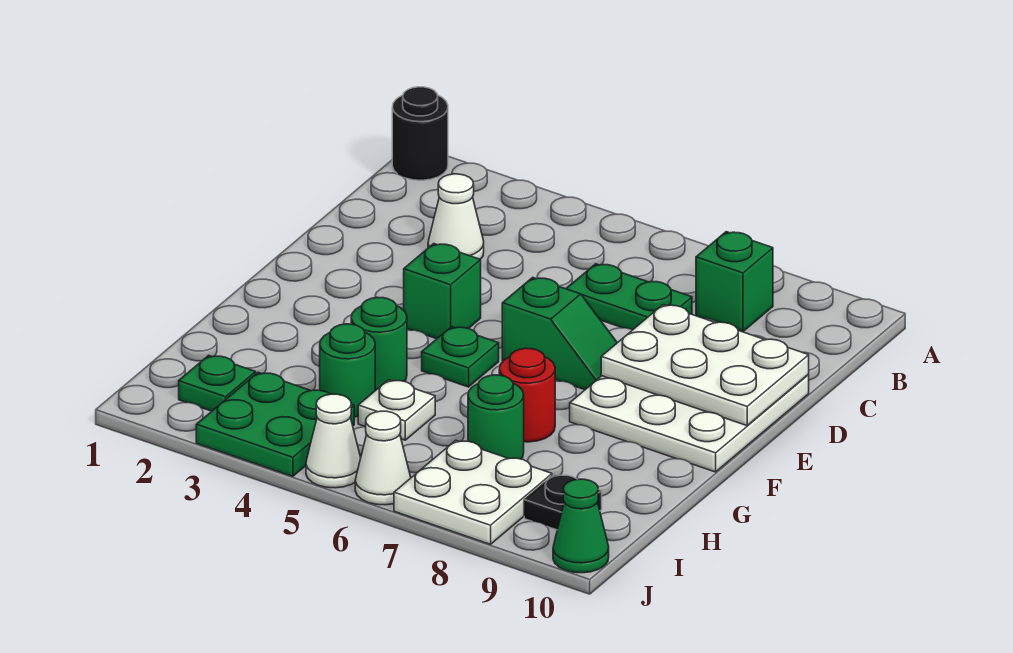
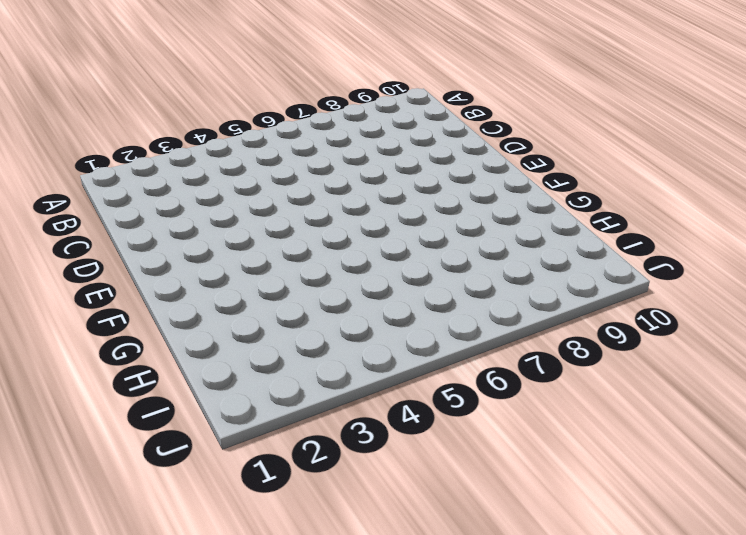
none -> black 1x1 round brick [392,87,448,180]
none -> green 1x1 brick [696,232,773,332]
none -> white 1x1 cone [428,174,484,259]

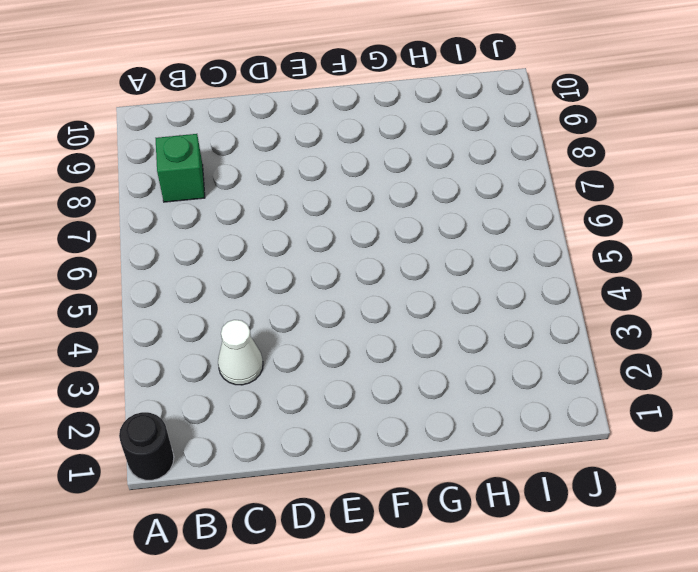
none -> green 1x2 plate [566,264,692,330]
none -> white 3x3 plate [570,375,809,472]
none -> green 1x1 brick [404,244,481,339]

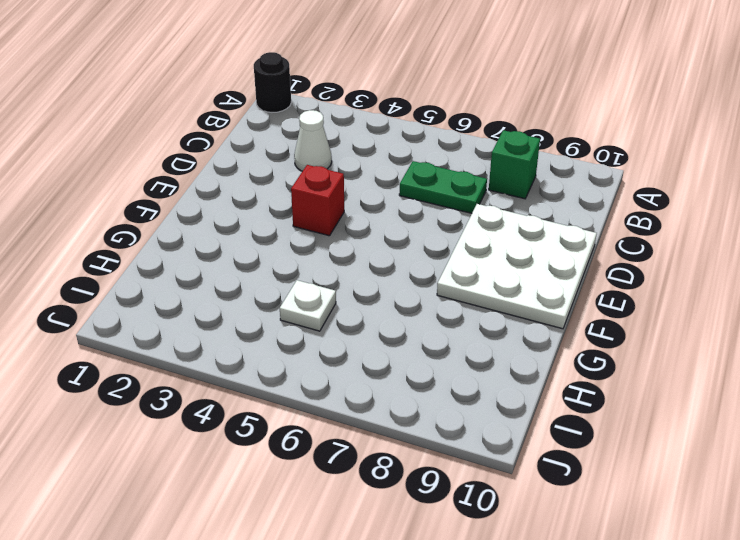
red 1x1 brick [291,165,344,236] -> green 1x1 brick [404,244,481,339]
none -> green 1x2 slope [502,277,617,390]
none -> green 1x1 plate [422,327,499,387]
none -> green 1x1 round brick [351,297,407,391]

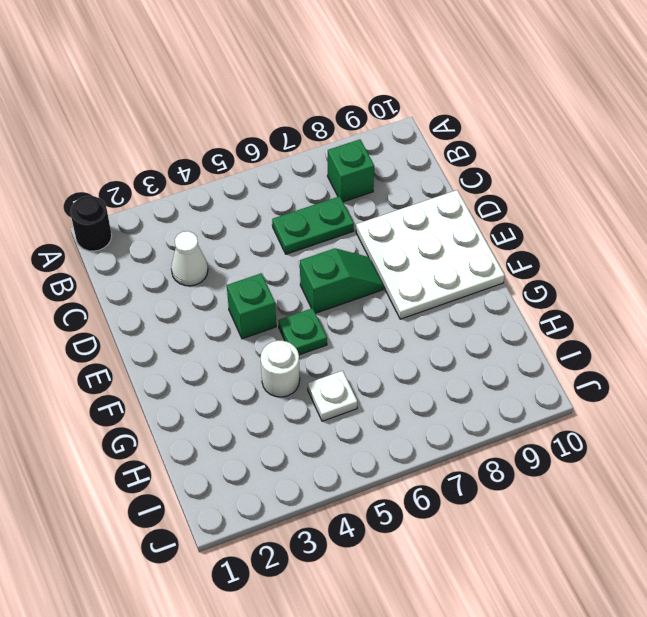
white 1x1 round brick [261,340,300,397] -> green 1x1 round brick [351,297,407,391]
none -> red 1x1 round brick [499,348,555,442]
none -> green 1x1 round brick [320,324,375,417]
none -> green 1x1 round brick [468,375,524,459]

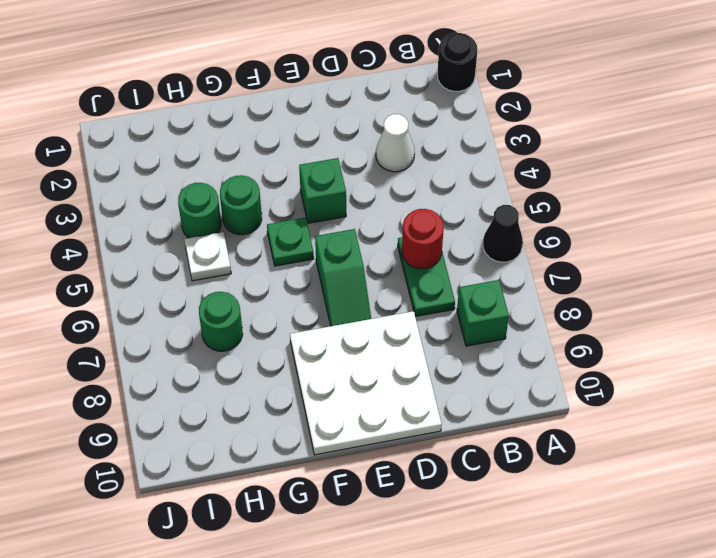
black 1x1 cone [483,205,523,262] -> none
red 1x1 round brick [402,209,444,269] -> red 1x1 round brick moved to [499,348,555,442]
none -> green 1x1 plate [179,355,256,411]
none -> green 2x2 plate [196,372,354,476]
none -> white 2x2 plate [394,440,552,544]

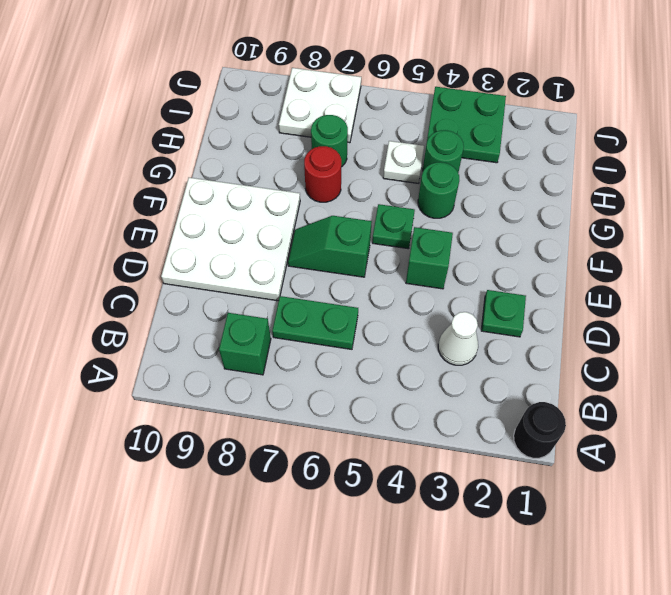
green 1x1 plate [481,290,526,337] -> green 1x1 plate moved to [179,355,256,411]
none -> black 1x1 plate [524,474,602,530]
none -> white 1x1 cone [306,394,361,488]
none -> white 1x1 cone [355,411,411,505]

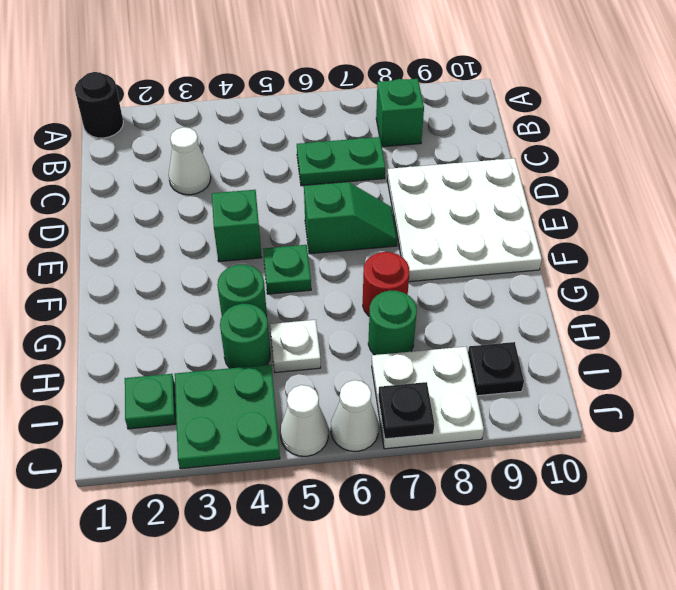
black 1x1 plate [378,382,434,439] -> none
none -> green 1x1 cone [553,479,609,573]
none -> white 2x3 plate [601,305,809,426]

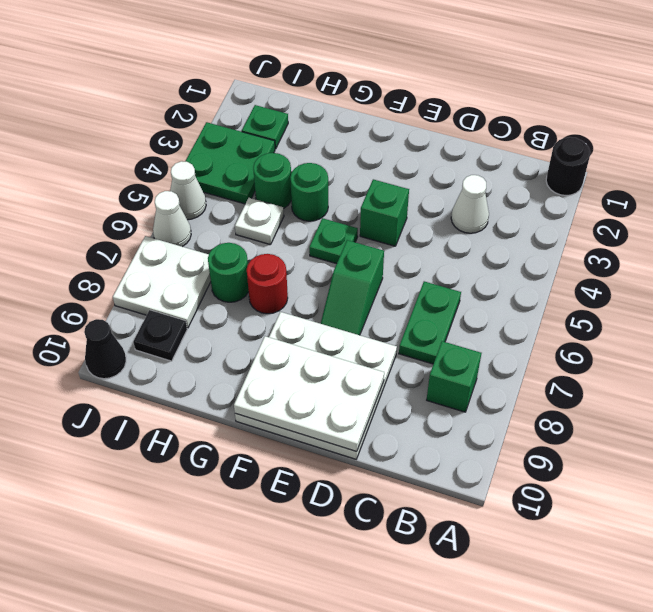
white 2x3 plate [234,336,384,451] -> white 2x3 plate turned to [601,305,809,426]
black 1x1 cone [84,319,126,379] -> green 1x1 cone [553,479,609,573]

